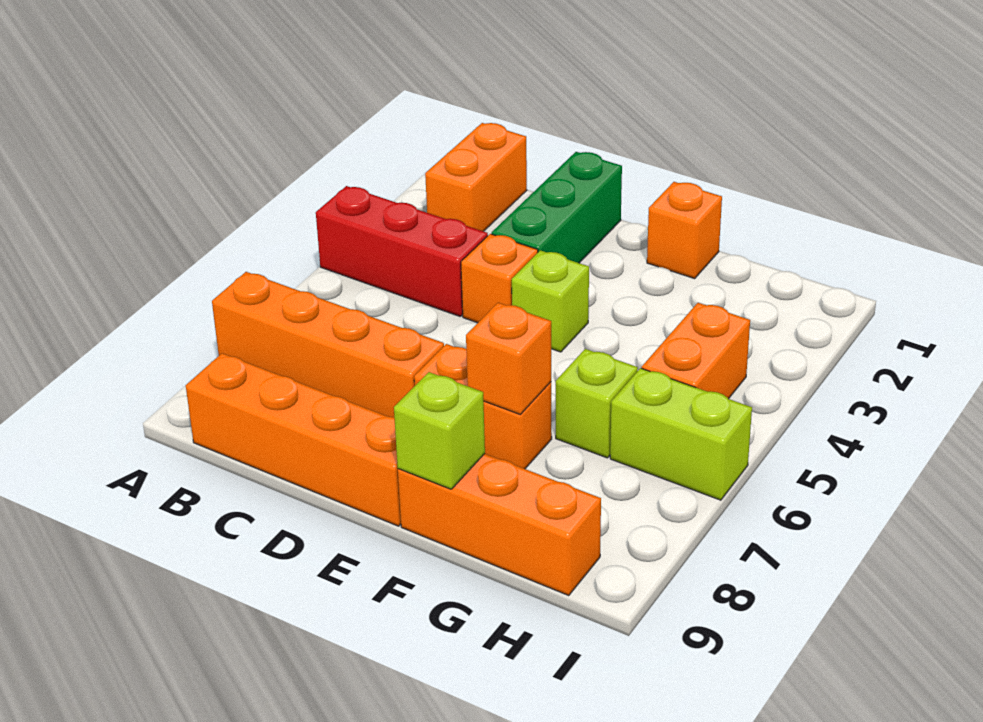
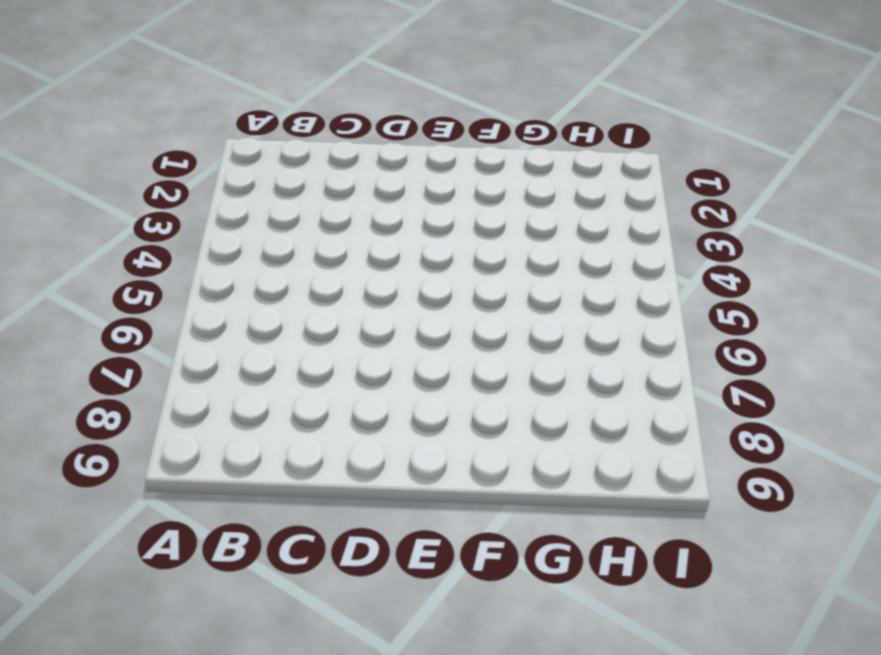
none -> red 1x3 brick [316,186,488,316]
none -> orange 1x4 brick [212,272,444,417]
none -> orange 1x2 brick [425,123,527,231]

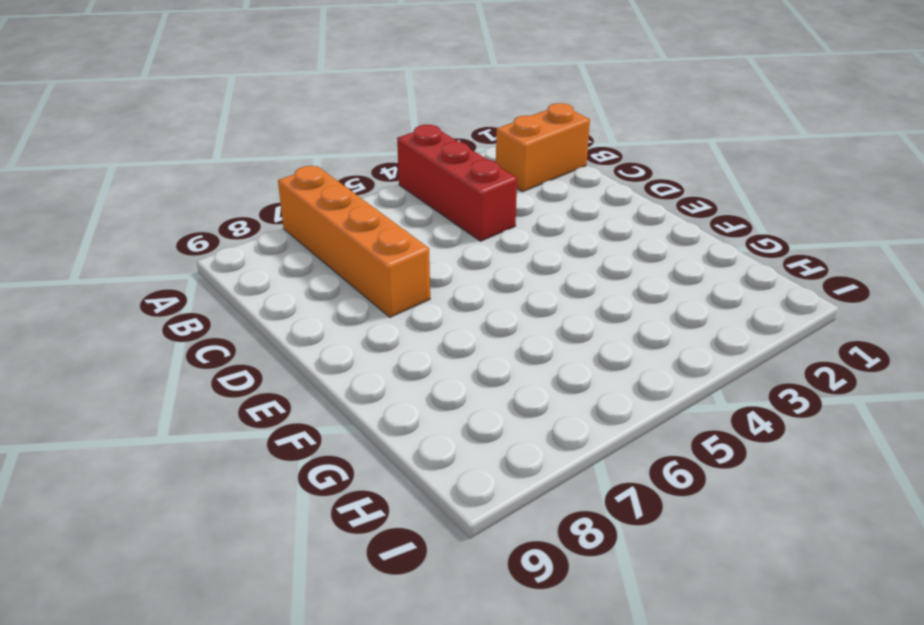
none -> orange 1x4 brick [186,353,401,526]
none -> green 1x3 brick [492,152,622,263]
none -> orange 1x1 brick [461,234,538,323]

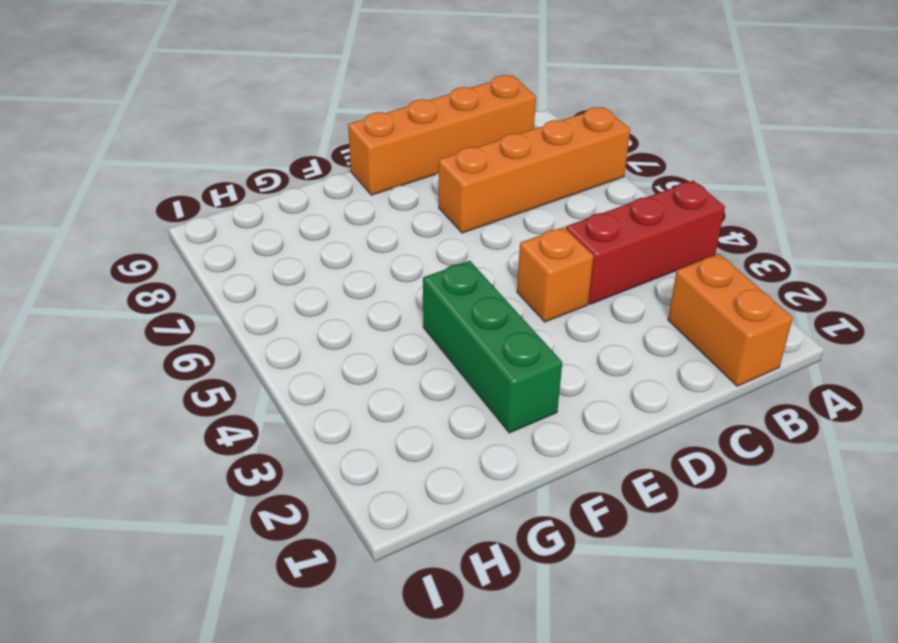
green 1x3 brick [423,261,562,433] -> green 1x3 brick moved to [492,152,622,263]
none -> lime 1x1 brick [512,250,589,352]
none -> orange 1x2 brick [414,344,552,469]
none -> orange 1x1 brick [647,182,722,279]

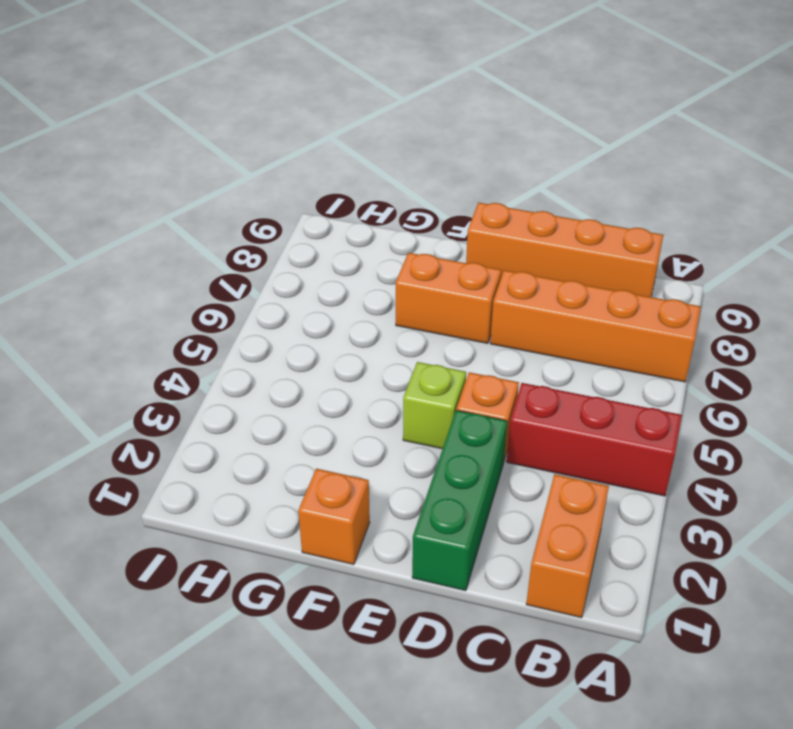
none -> orange 1x3 brick [398,454,601,595]
none -> lime 1x1 brick [556,349,638,458]
none -> orange 1x2 brick [642,303,750,399]

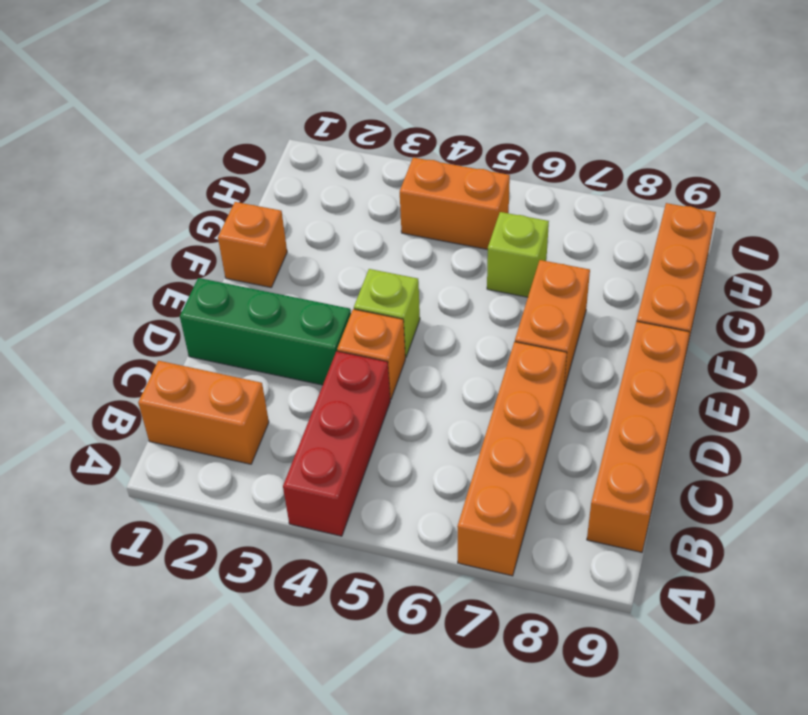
none -> lime 1x2 brick [610,368,752,500]
none -> orange 1x1 brick [466,303,551,414]
none -> lime 1x1 brick [394,372,485,489]

